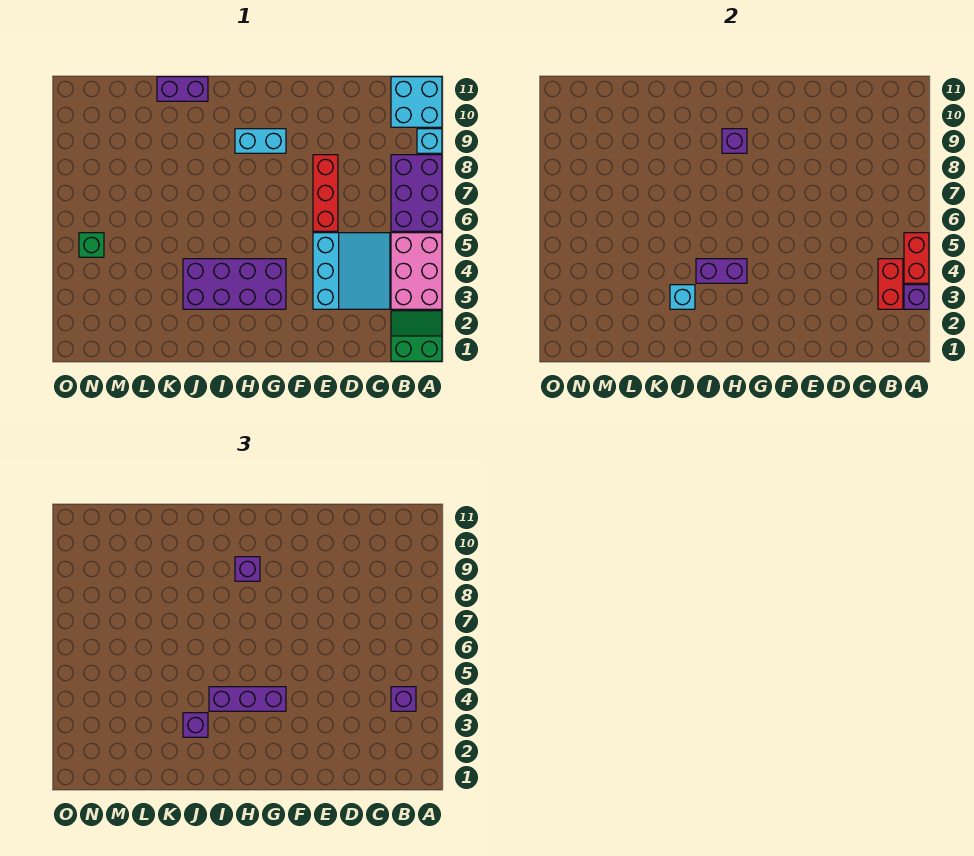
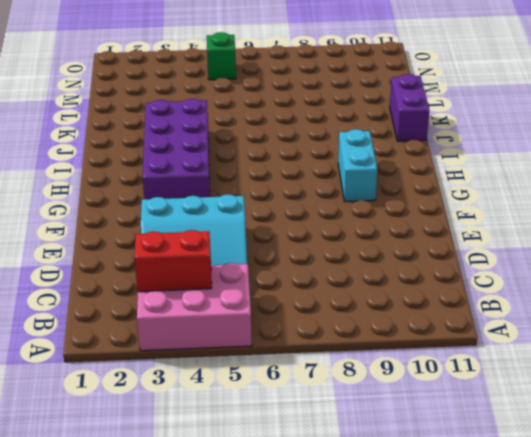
none -> green 2x2 slope [391,311,442,361]
none -> purple 2x3 brick [391,155,442,231]
none -> cyan 1x1 brick [417,129,442,153]

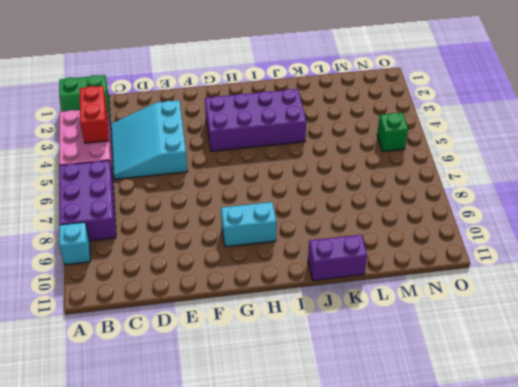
none -> cyan 2x2 brick [391,77,442,127]
none -> red 1x3 brick [313,155,338,231]
none -> purple 1x1 brick [904,285,929,309]

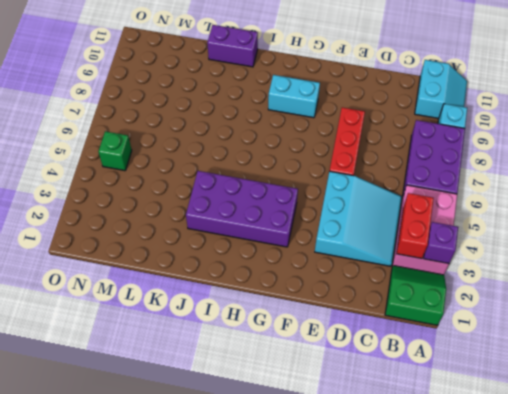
cyan 2x2 slope [415,60,467,118] -> cyan 2x2 brick [391,77,442,127]
none -> red 1x2 brick [904,233,929,283]
none -> purple 1x2 brick [696,259,747,283]
none -> purple 1x1 brick [722,129,747,153]

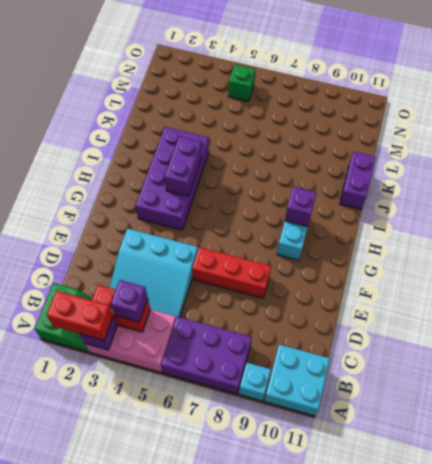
red 1x2 brick [47,291,113,340] -> red 1x2 brick moved to [904,233,929,283]
none -> cyan 1x1 brick [670,285,695,309]
none -> purple 1x3 brick [209,687,286,711]
none -> purple 1x1 brick [235,557,260,581]

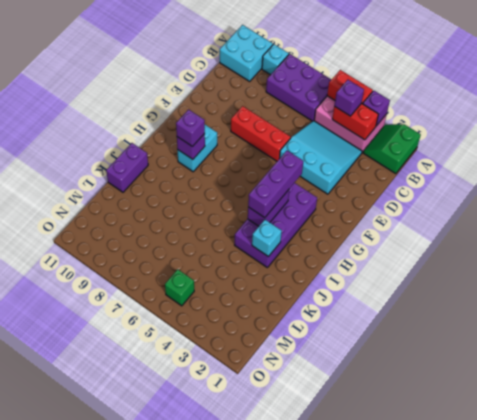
none -> purple 1x1 brick [183,713,208,737]

